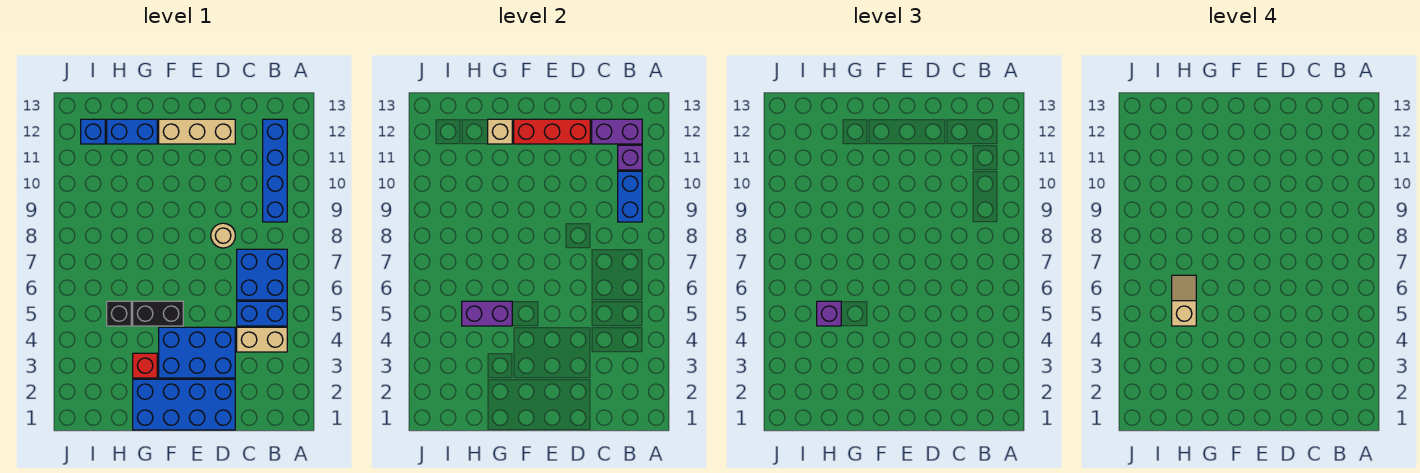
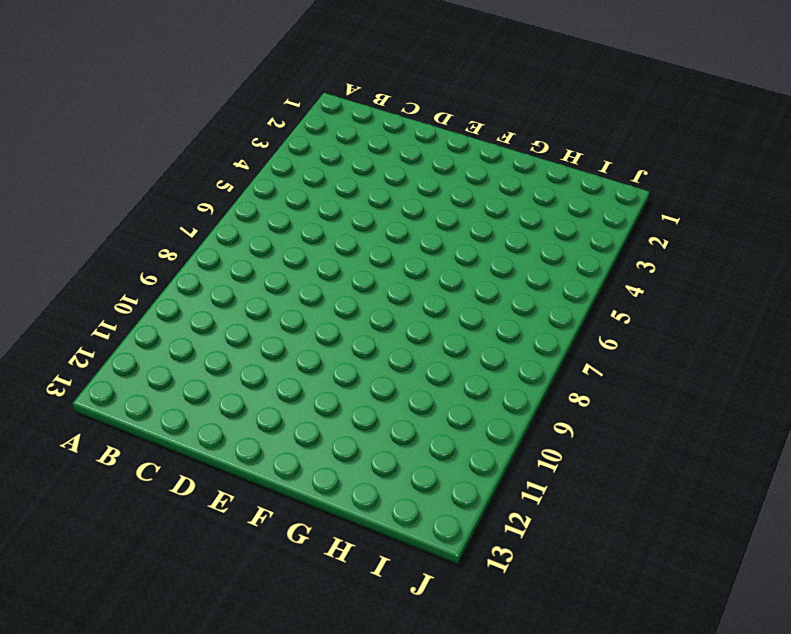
none -> tan 1x2 brick [237,327,287,352]
none -> blue 1x2 brick [237,301,287,326]
none -> blue 2x2 brick [237,249,287,300]

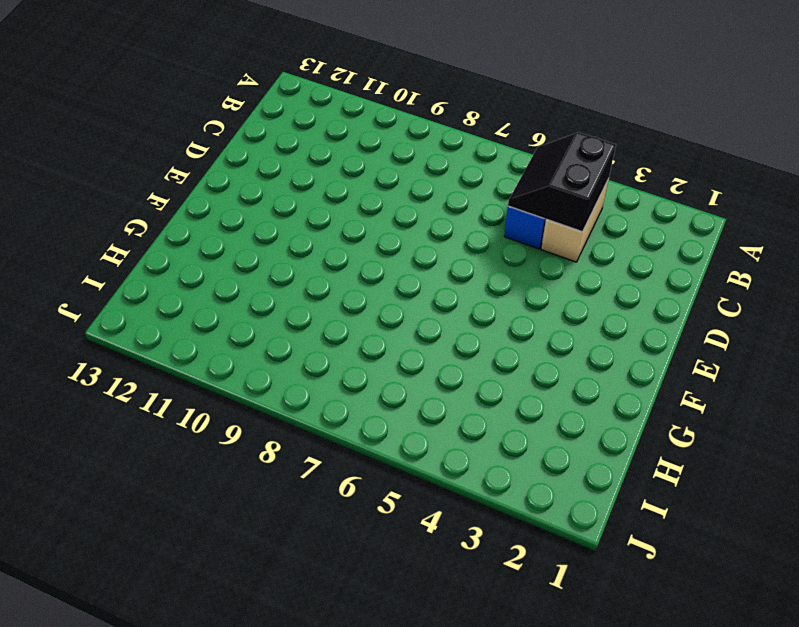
black 2x2 slope [508,132,616,232] -> none
none -> blue 2x2 brick [237,249,287,300]
none -> blue 1x4 brick [263,119,287,222]
none -> blue 2x4 brick [133,379,235,430]

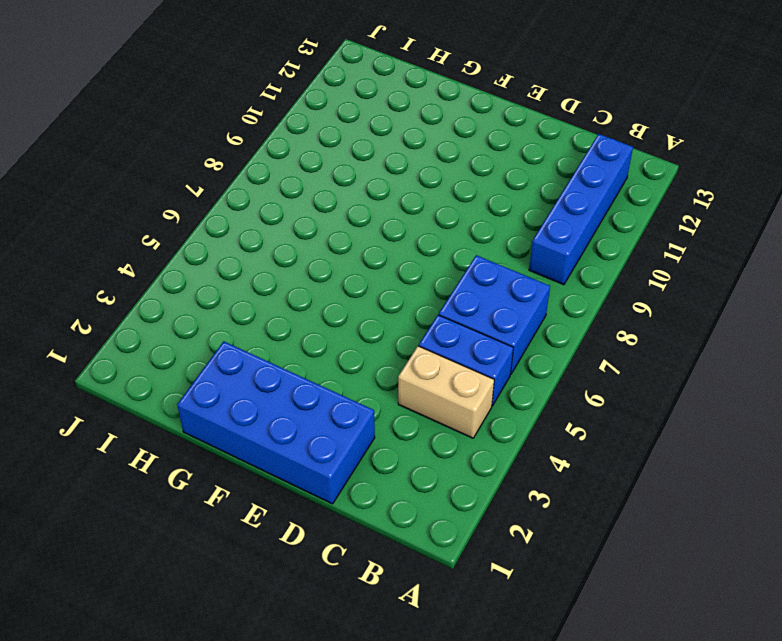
none -> blue 2x3 brick [159,327,235,378]
none -> tan 1x1 round brick [211,223,235,248]
none -> tan 1x3 brick [159,119,235,144]

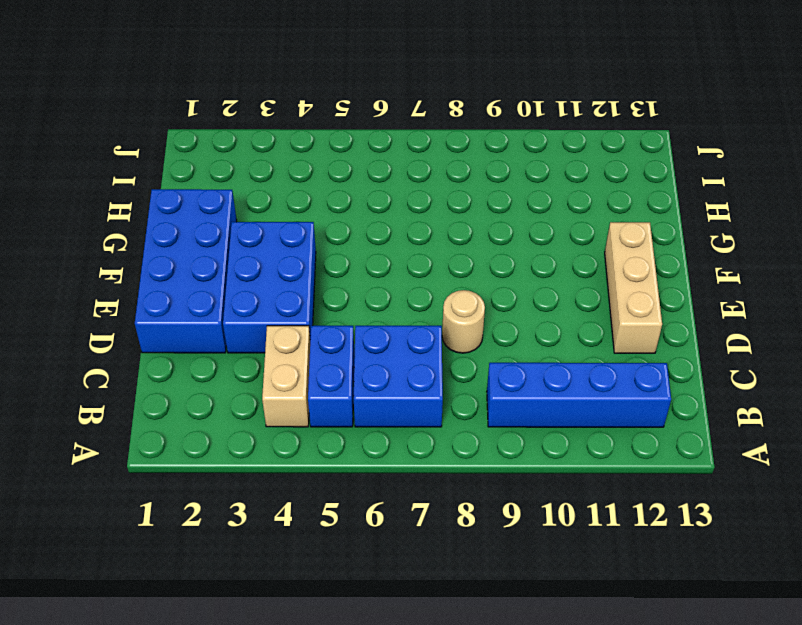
none -> black 1x2 brick [133,301,183,326]
none -> red 1x1 brick [133,353,157,378]
none -> blue 1x2 brick [107,119,157,144]

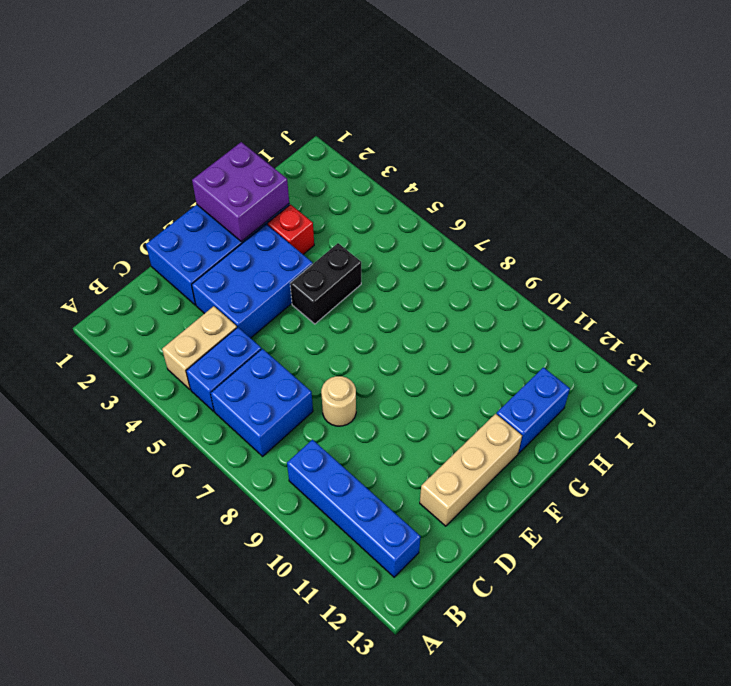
purple 2x2 brick [192,142,289,242] -> none
none -> black 1x1 brick [107,301,131,326]
none -> blue 1x1 brick [81,119,105,144]
none -> blue 1x2 brick [618,171,642,222]

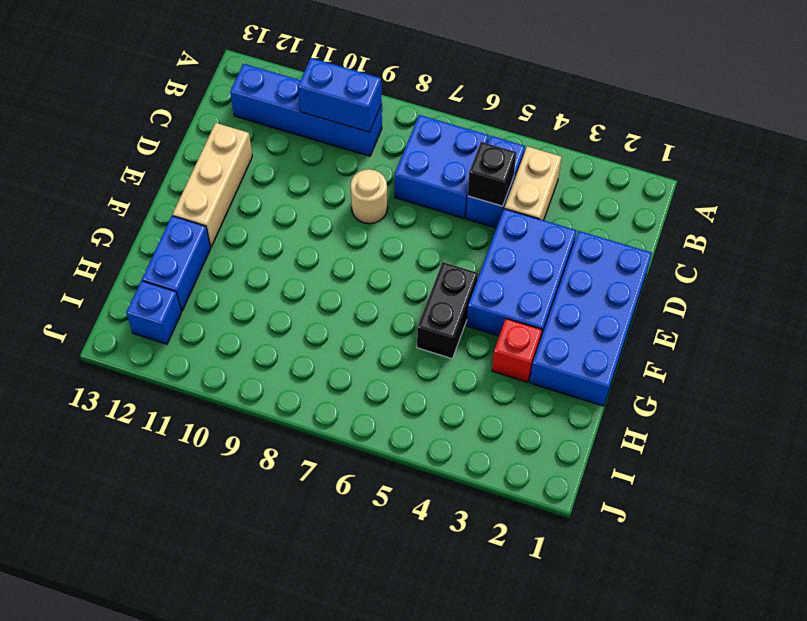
black 1x1 brick [468,142,516,206] -> black 1x1 brick moved to [107,301,131,326]
none -> purple 1x1 brick [618,145,642,170]
none -> purple 1x2 brick [592,119,642,144]
none -> red 1x3 brick [514,119,590,144]

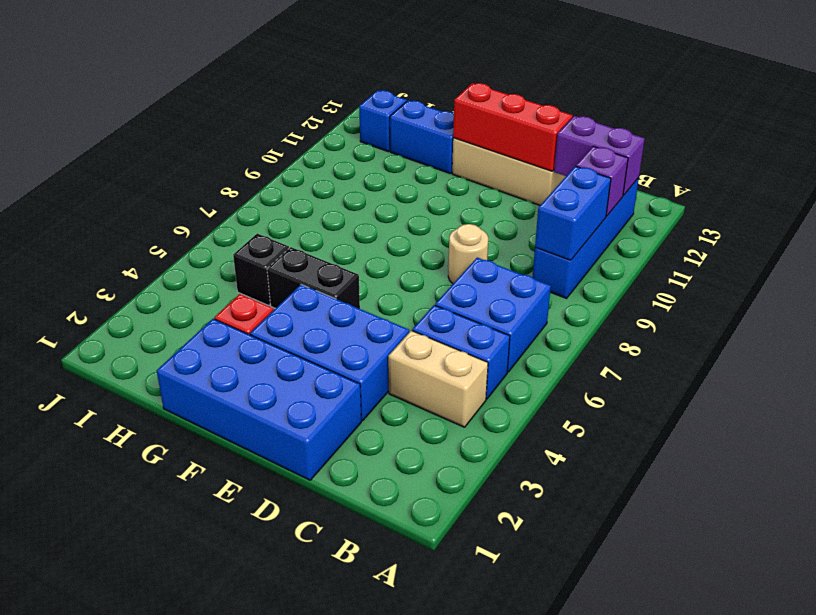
none -> purple 1x2 brick [462,301,512,326]
none -> tan 1x1 brick [488,119,512,144]
none -> purple 1x1 brick [817,301,841,326]

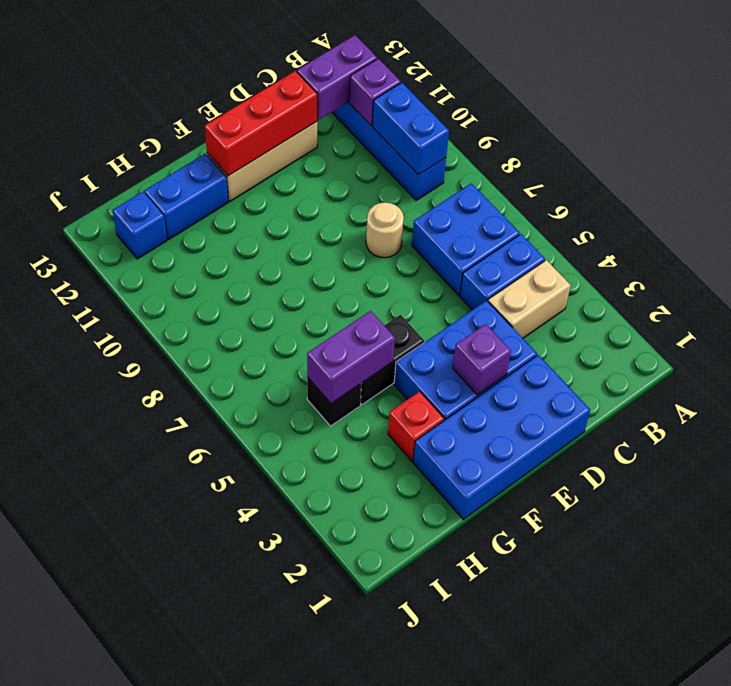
purple 1x1 brick [453,324,511,395] -> purple 1x1 brick moved to [817,301,841,326]
none -> tan 1x1 brick [488,119,512,144]
none -> tan 1x2 slope [1172,275,1196,326]

